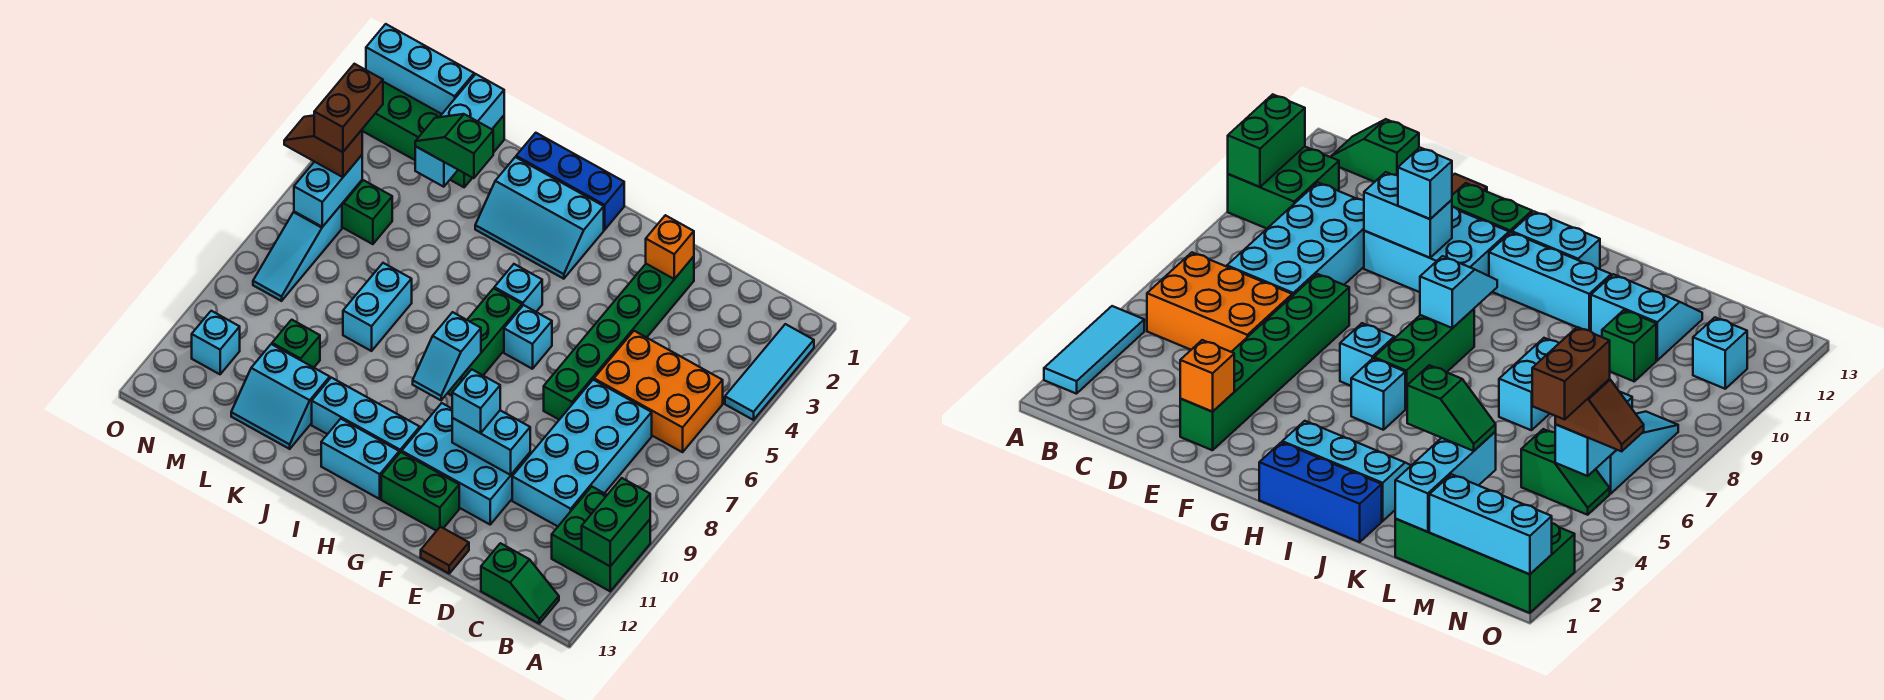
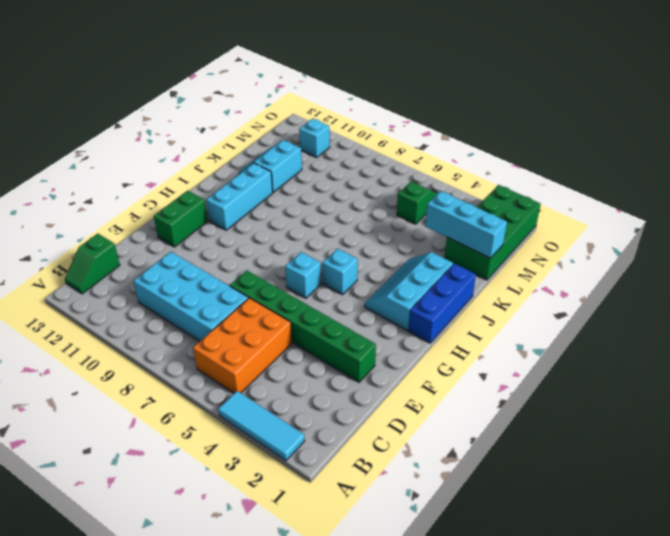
none -> green 2x2 brick [552,487,650,591]
none -> cyan 2x3 brick [402,403,530,524]
none -> brown 1x1 tile [421,527,469,573]
none -> green 1x3 brick [447,288,522,396]

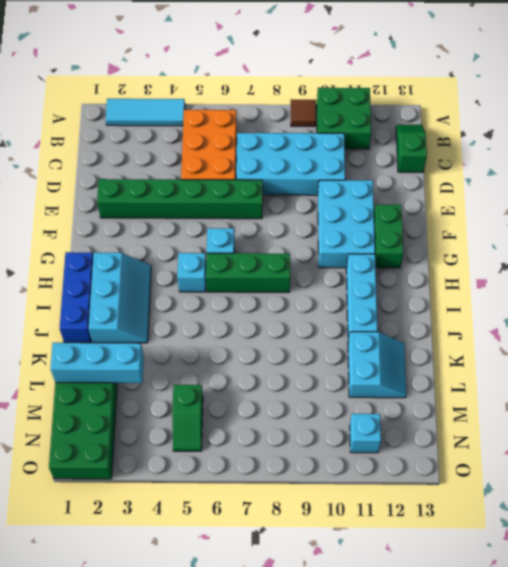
brown 1x1 tile [291,99,316,126] -> brown 1x1 tile moved to [421,527,469,573]
none -> cyan 1x2 brick [321,419,399,499]
none -> cyan 1x2 brick [343,263,412,351]
none -> green 1x1 brick [272,320,320,367]
none -> cyan 1x3 slope [253,204,342,301]

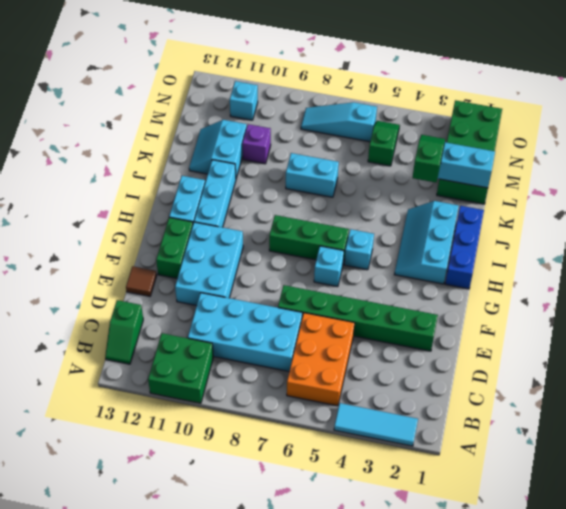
purple 1x1 brick [242,124,271,164] -> green 1x1 brick [272,320,320,367]
none -> green 1x2 brick [582,478,650,566]
none -> orange 1x1 brick [646,215,694,279]
none -> cyan 1x2 brick [452,410,530,475]
none -> cyan 1x2 slope [413,312,481,400]

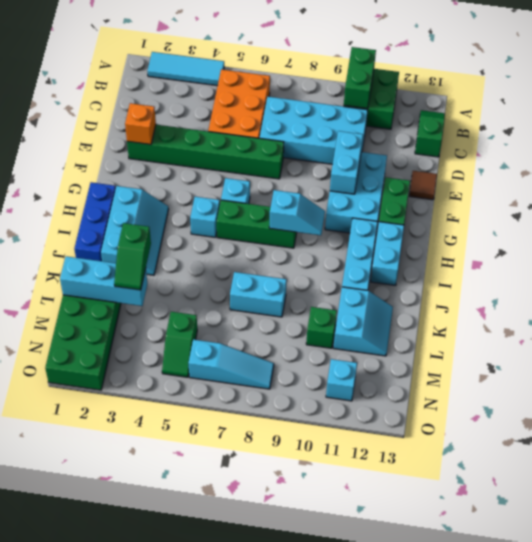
green 1x2 brick [344,47,376,109] -> green 1x2 brick turned to [582,478,650,566]
none -> cyan 1x3 brick [366,24,474,114]
none -> cyan 1x2 brick [294,155,362,227]
none -> cyan 1x1 brick [452,369,500,433]
none -> brown 1x2 slope [284,116,362,177]

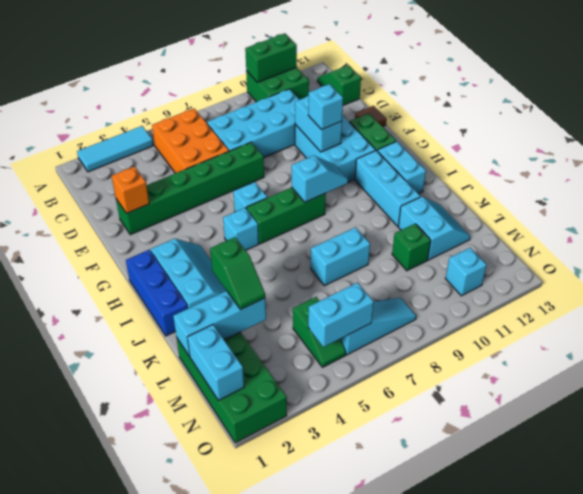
cyan 1x2 brick [187,325,244,401] -> cyan 1x3 brick [366,24,474,114]
none -> brown 1x2 slope [284,116,362,177]
none -> brown 1x2 brick [314,64,383,152]

